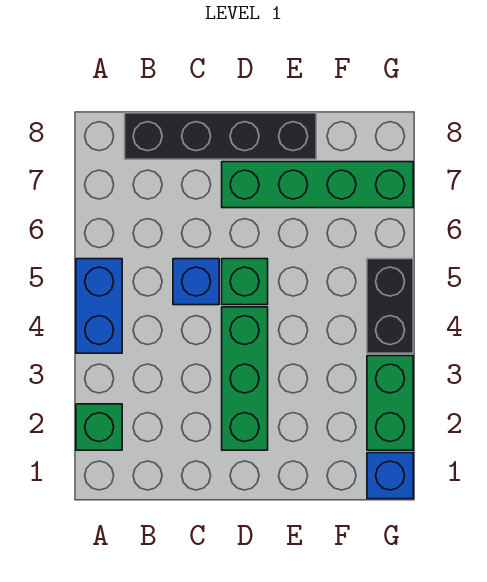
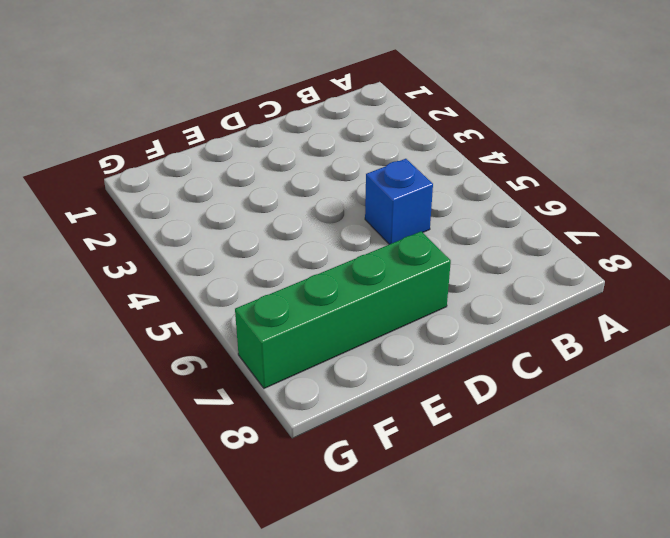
none -> green 1x1 brick [76,404,122,450]
none -> blue 1x2 brick [76,259,122,353]

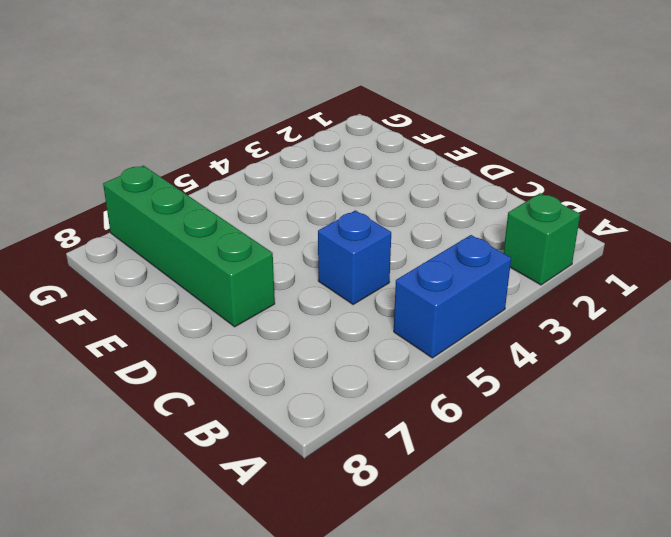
none -> black 1x4 brick [125,113,316,159]
none -> green 1x3 brick [222,307,268,450]

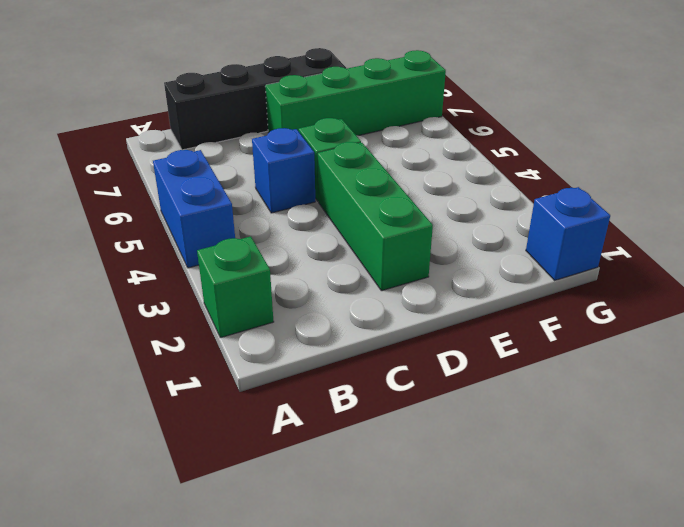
none -> green 1x2 brick [367,356,413,450]
none -> black 1x2 brick [367,259,413,353]

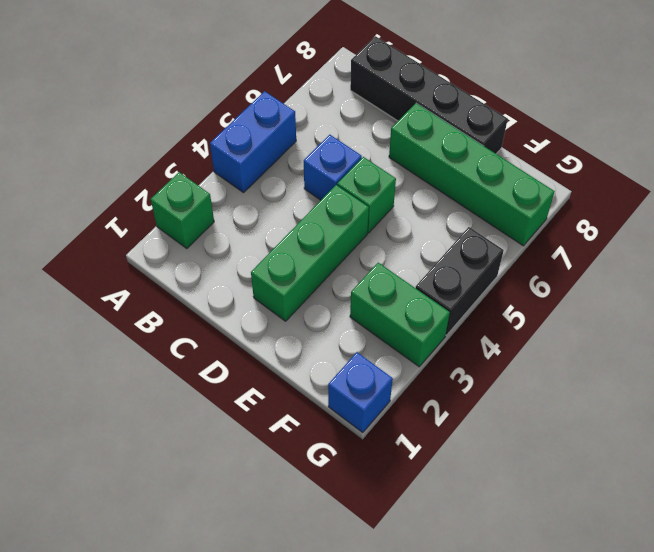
green 1x2 brick [350,263,450,367] -> green 1x2 brick turned to [367,356,413,450]

